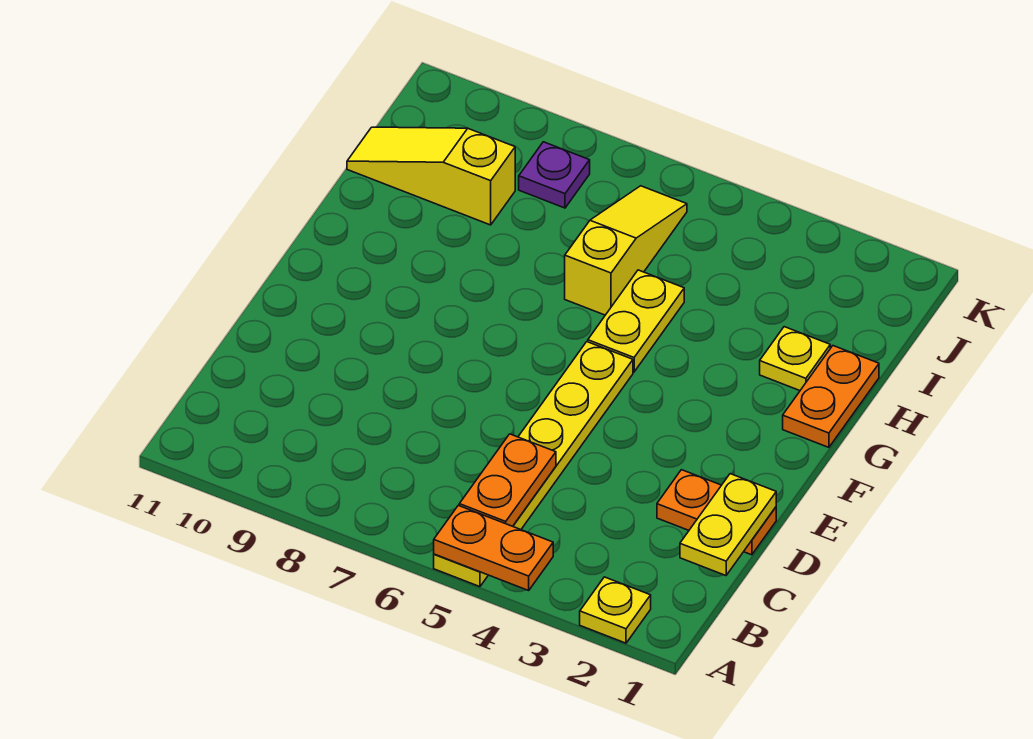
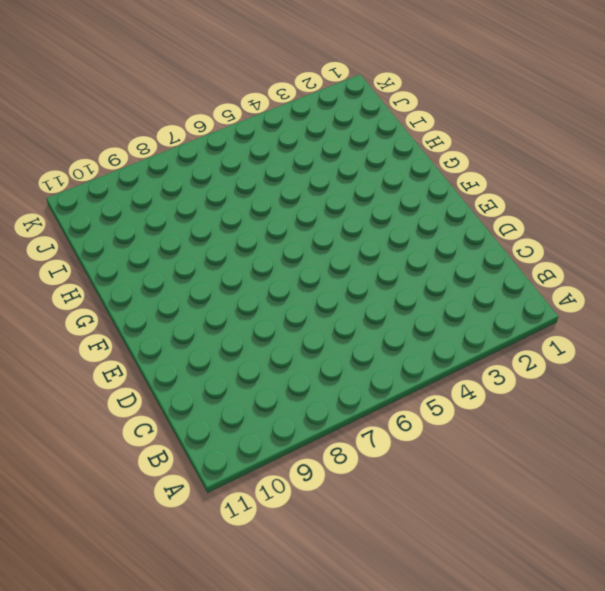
none -> yellow 1x1 plate [580,577,651,643]
none -> yellow 1x6 plate [434,342,633,587]
none -> orange 1x2 plate [657,470,776,555]

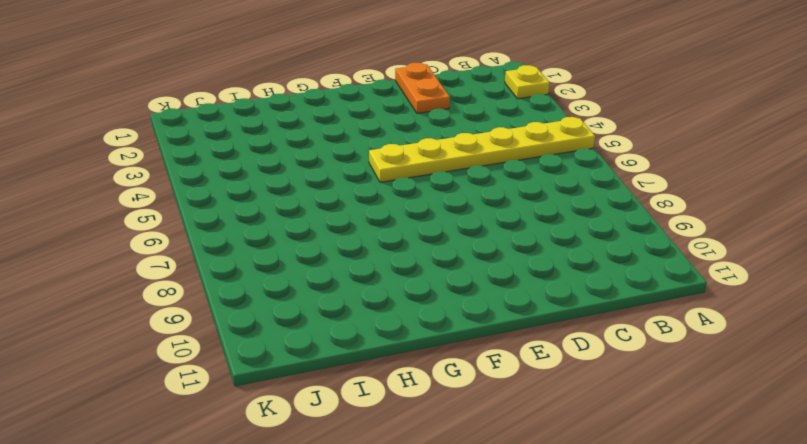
none -> orange 1x2 plate [783,346,879,447]
none -> yellow 1x2 plate [588,270,684,372]
none -> yellow 1x1 plate [760,327,830,391]

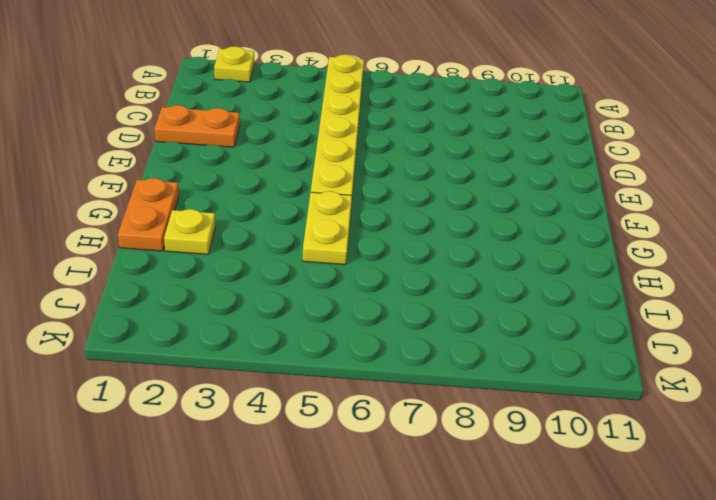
none -> yellow 1x3 slope [565,186,687,315]
none -> yellow 1x3 slope [347,127,515,225]
none -> purple 1x1 plate [519,142,590,208]

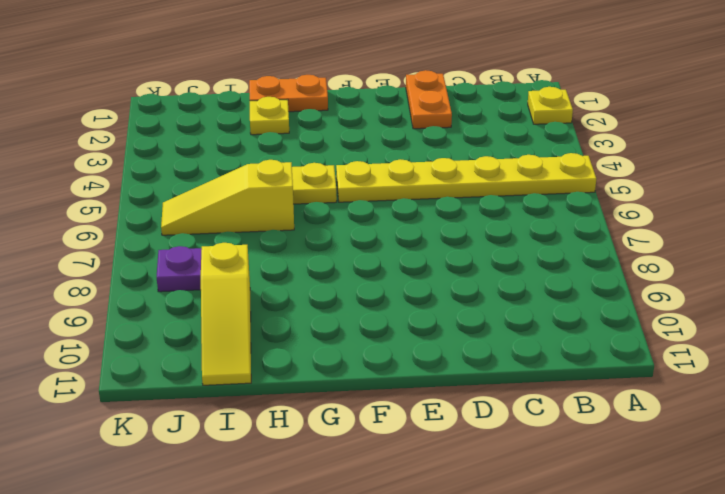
none -> orange 1x2 plate [434,505,553,590]
none -> orange 1x2 plate [459,434,556,526]
none -> yellow 1x2 plate [680,474,776,576]

